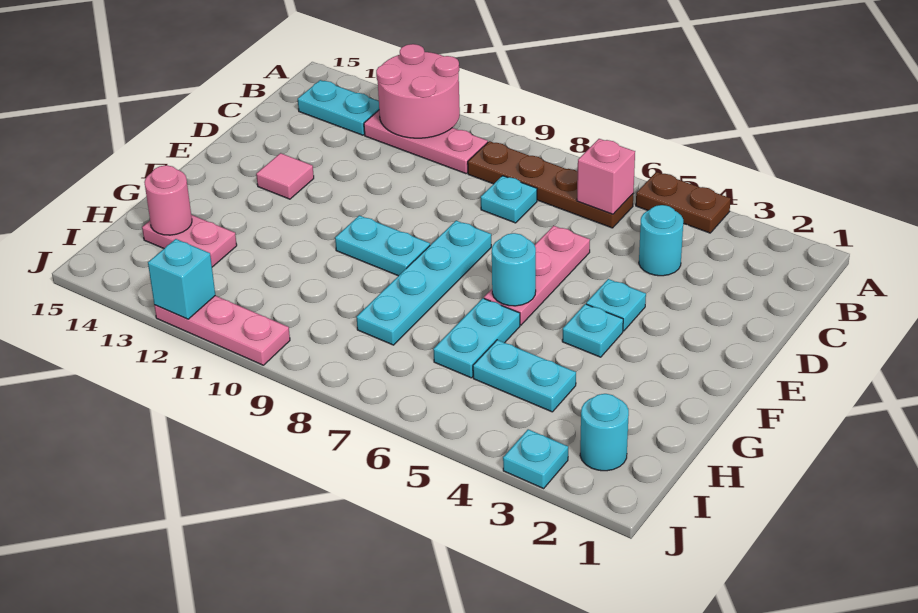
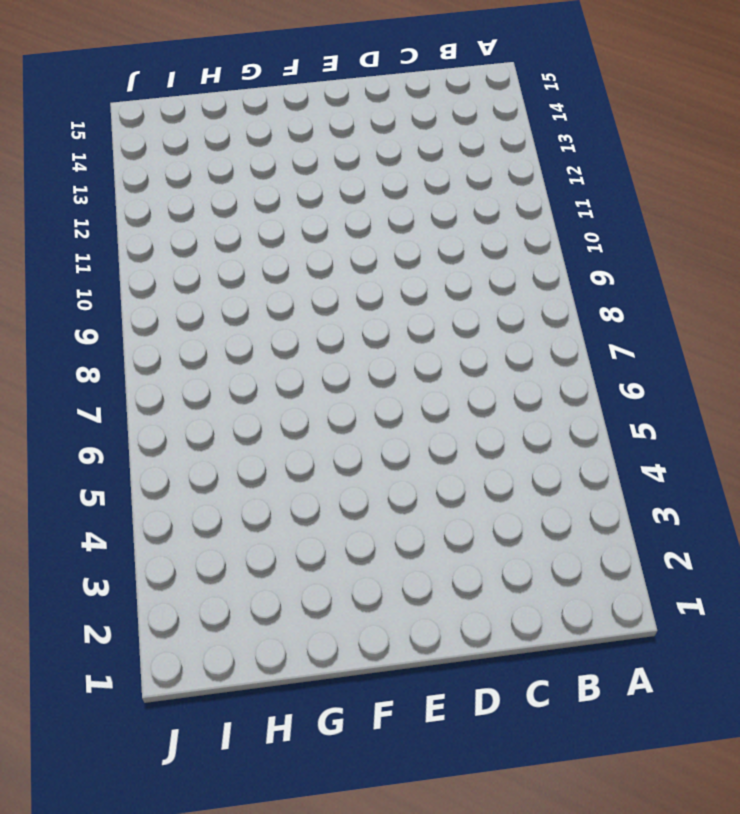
none -> brown 1x2 plate [636,172,731,233]
none -> brown 1x4 plate [468,141,633,228]
none -> pink 1x3 plate [364,110,488,174]

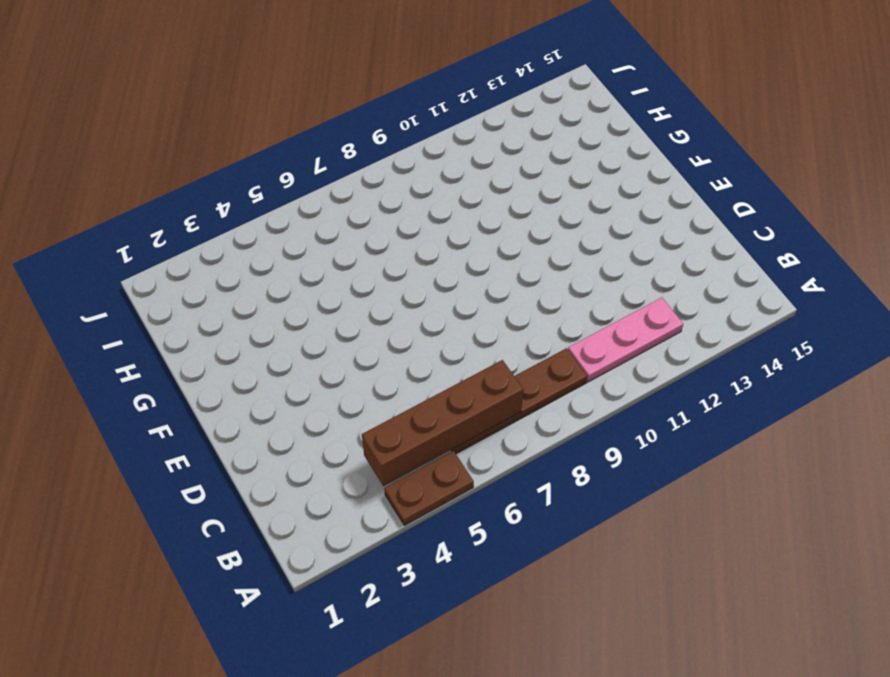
brown 1x4 brick [362,360,523,486] -> pink 1x1 brick [577,139,635,214]
none -> cyan 1x2 plate [298,80,379,135]
none -> cyan 1x1 round brick [639,205,683,276]
none -> cyan 1x1 plate [481,176,537,223]

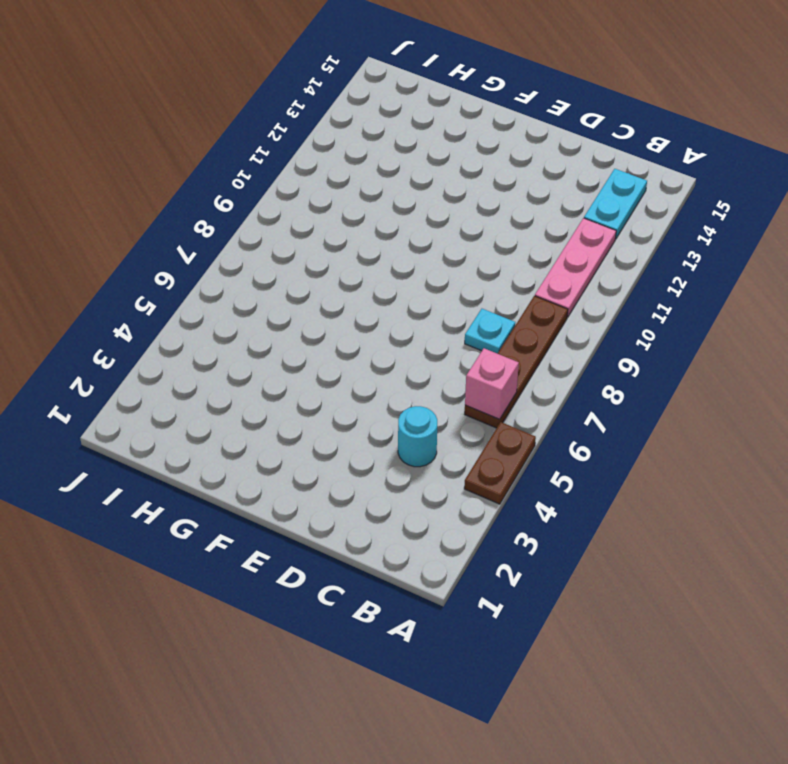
none -> pink 1x3 plate [484,226,590,325]
none -> cyan 1x1 plate [586,279,646,331]
none -> cyan 1x4 plate [357,221,491,345]

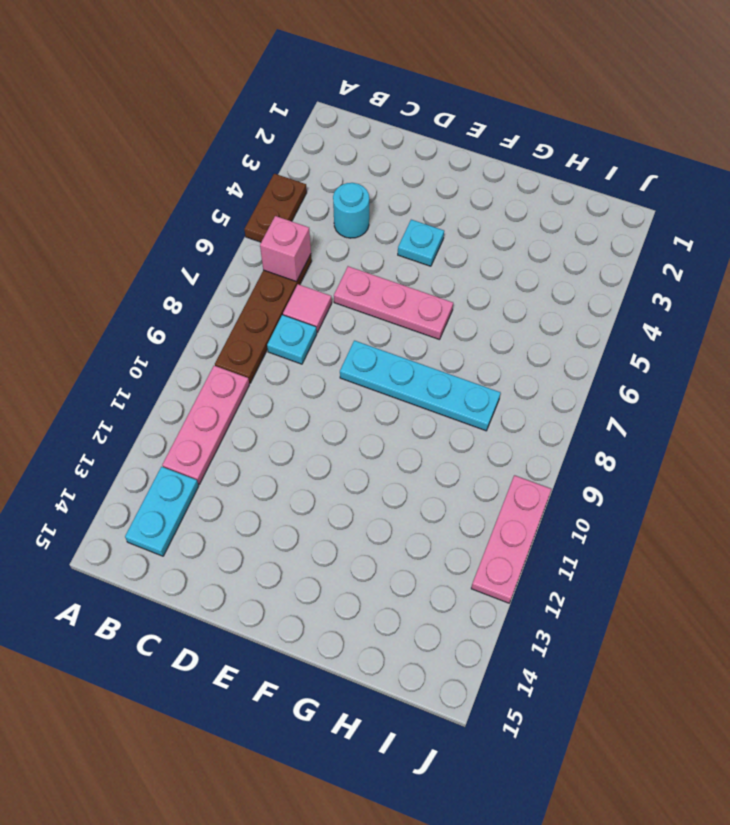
pink 1x1 tile [283,284,332,332] -> pink 1x1 tile moved to [256,153,314,199]
none -> cyan 1x1 plate [562,304,623,357]
none -> cyan 1x2 plate [335,215,430,276]
none -> cyan 1x2 plate [433,298,520,378]

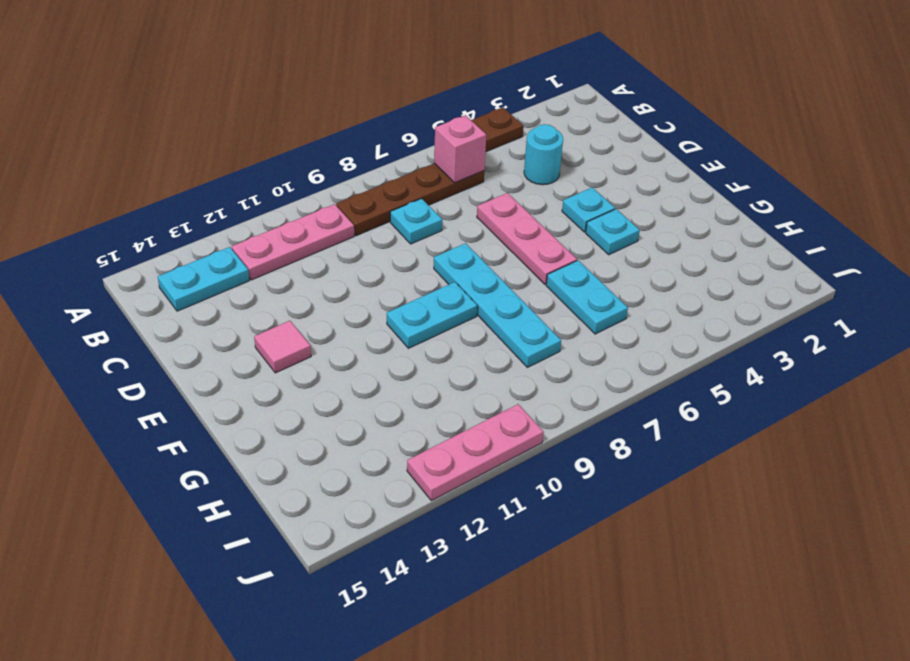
none -> cyan 1x2 plate [473,340,576,412]
none -> pink 1x2 plate [142,215,237,267]
none -> cyan 1x1 round brick [580,394,629,471]

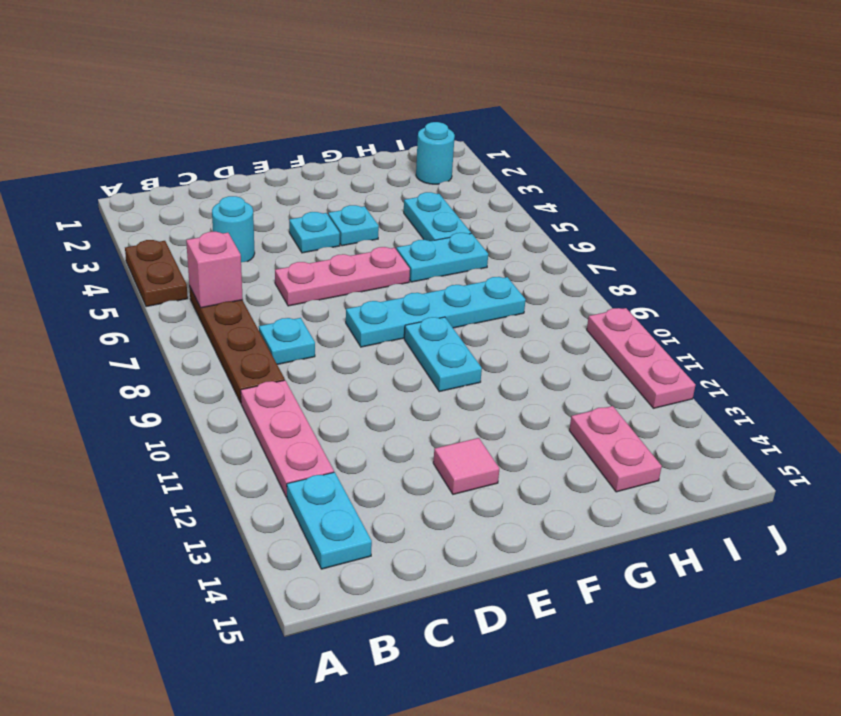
none -> cyan 1x1 plate [503,429,568,488]
none -> pink 2x2 round brick [376,44,460,138]
none -> cyan 1x1 round brick [492,233,536,306]

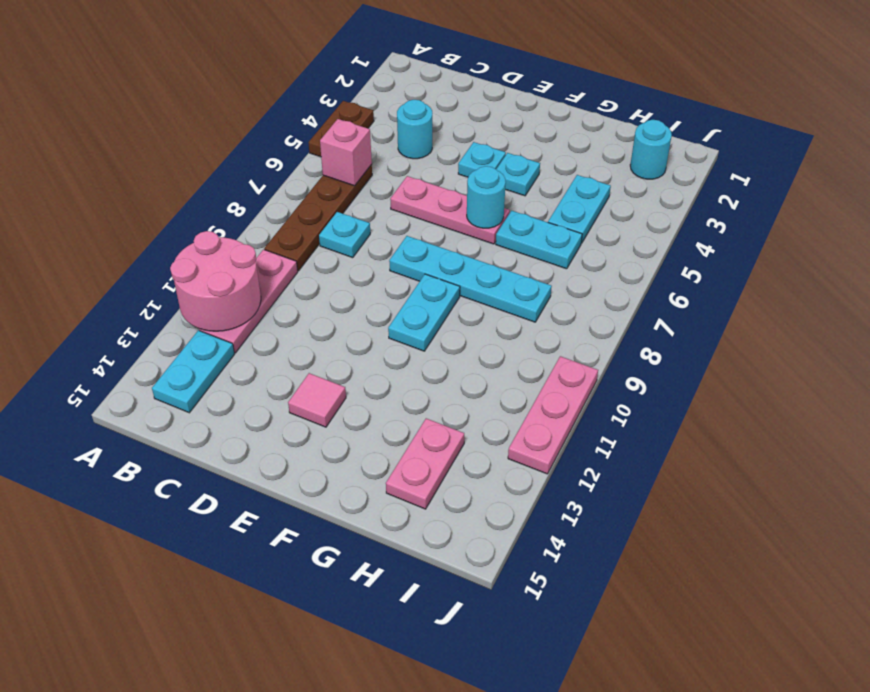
none -> cyan 1x1 plate [503,429,568,488]
none -> pink 1x1 round brick [144,165,192,235]
none -> cyan 1x1 brick [148,239,215,319]

